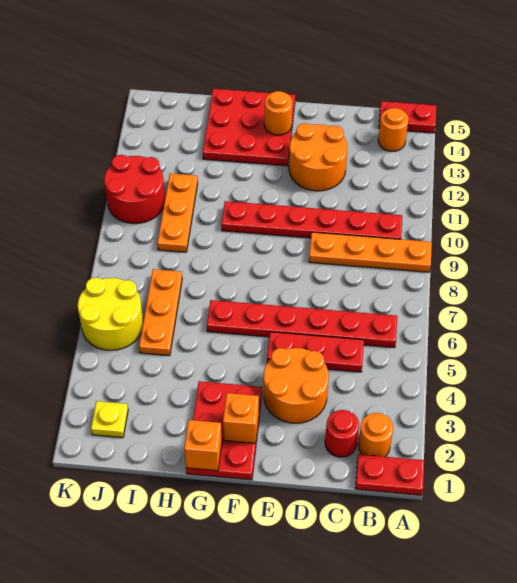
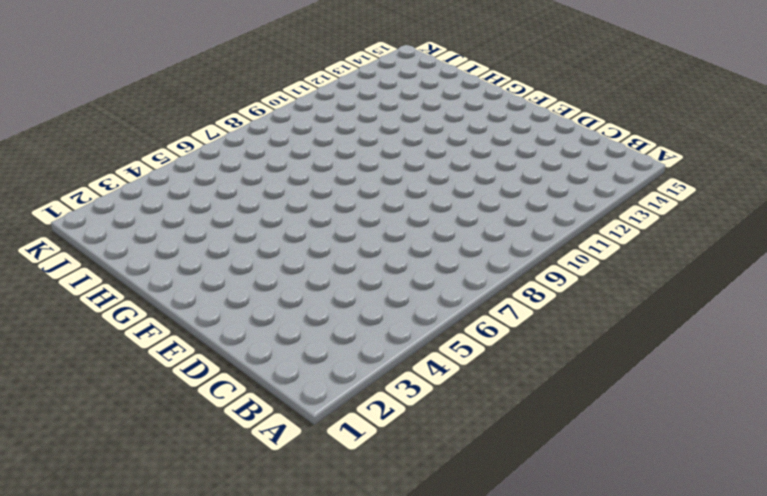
none -> red 1x2 plate [355,454,424,495]
none -> orange 1x4 plate [309,232,432,272]
none -> red 1x2 plate [379,101,436,133]

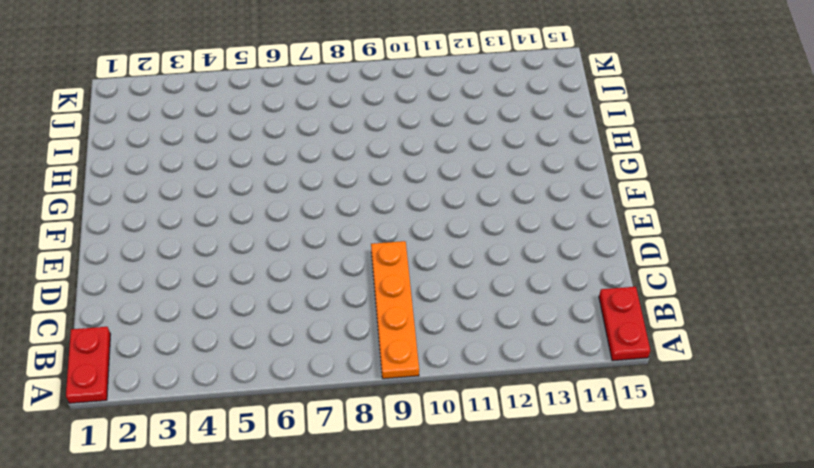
none -> orange 1x1 round brick [358,413,393,457]
none -> red 1x6 plate [207,300,397,348]
none -> red 1x6 plate [221,201,402,239]

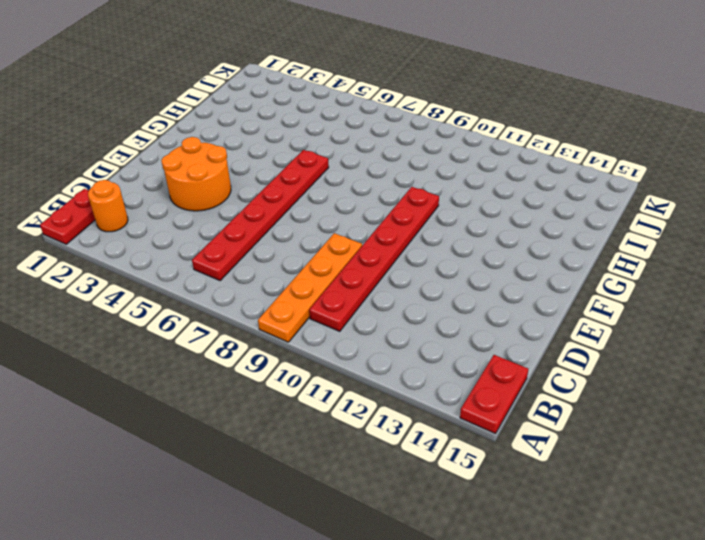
none -> orange 1x1 round brick [378,108,409,152]
none -> red 1x1 round brick [325,410,359,457]
none -> red 1x3 plate [267,332,364,372]

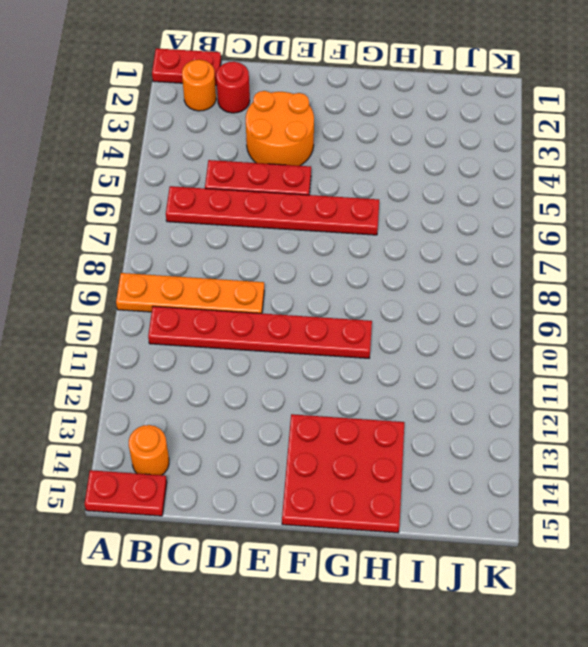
none -> orange 2x2 round brick [289,123,347,191]
none -> red 2x3 plate [186,381,262,480]
none -> orange 1x3 plate [139,269,182,356]

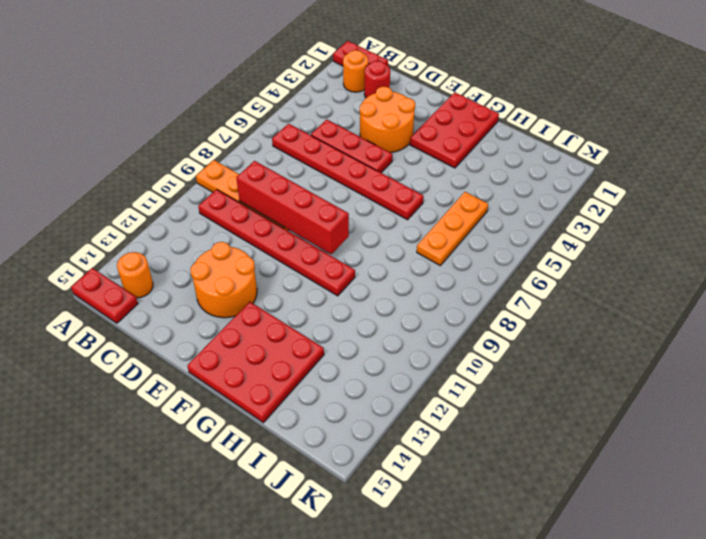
red 1x4 brick [236,161,349,254] -> none
none -> orange 1x3 plate [157,173,198,252]
none -> yellow 1x1 plate [91,401,128,438]
none -> yellow 2x2 round brick [78,277,143,350]

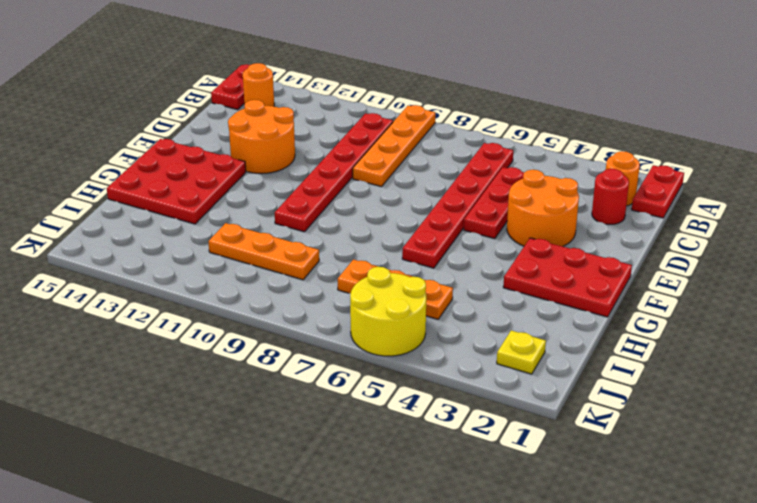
none -> red 2x2 round brick [104,155,165,224]
none -> orange 1x1 brick [223,393,259,443]
none -> orange 1x1 round brick [265,91,292,135]

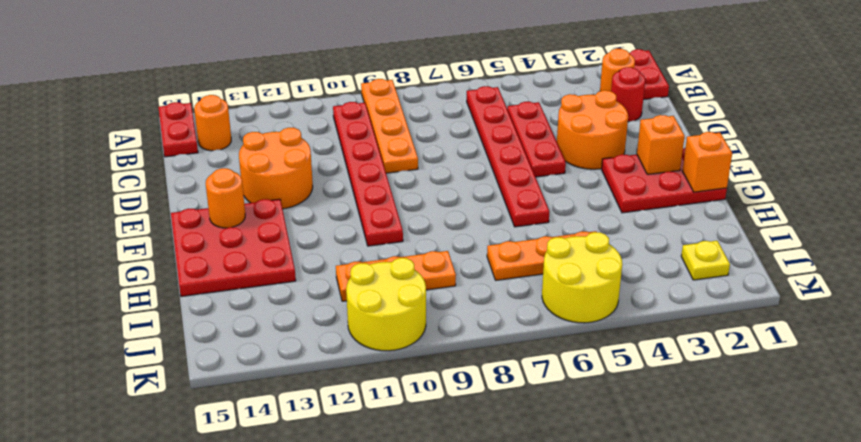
yellow 2x2 round brick [346,258,426,351] -> red 2x2 round brick [104,155,165,224]

